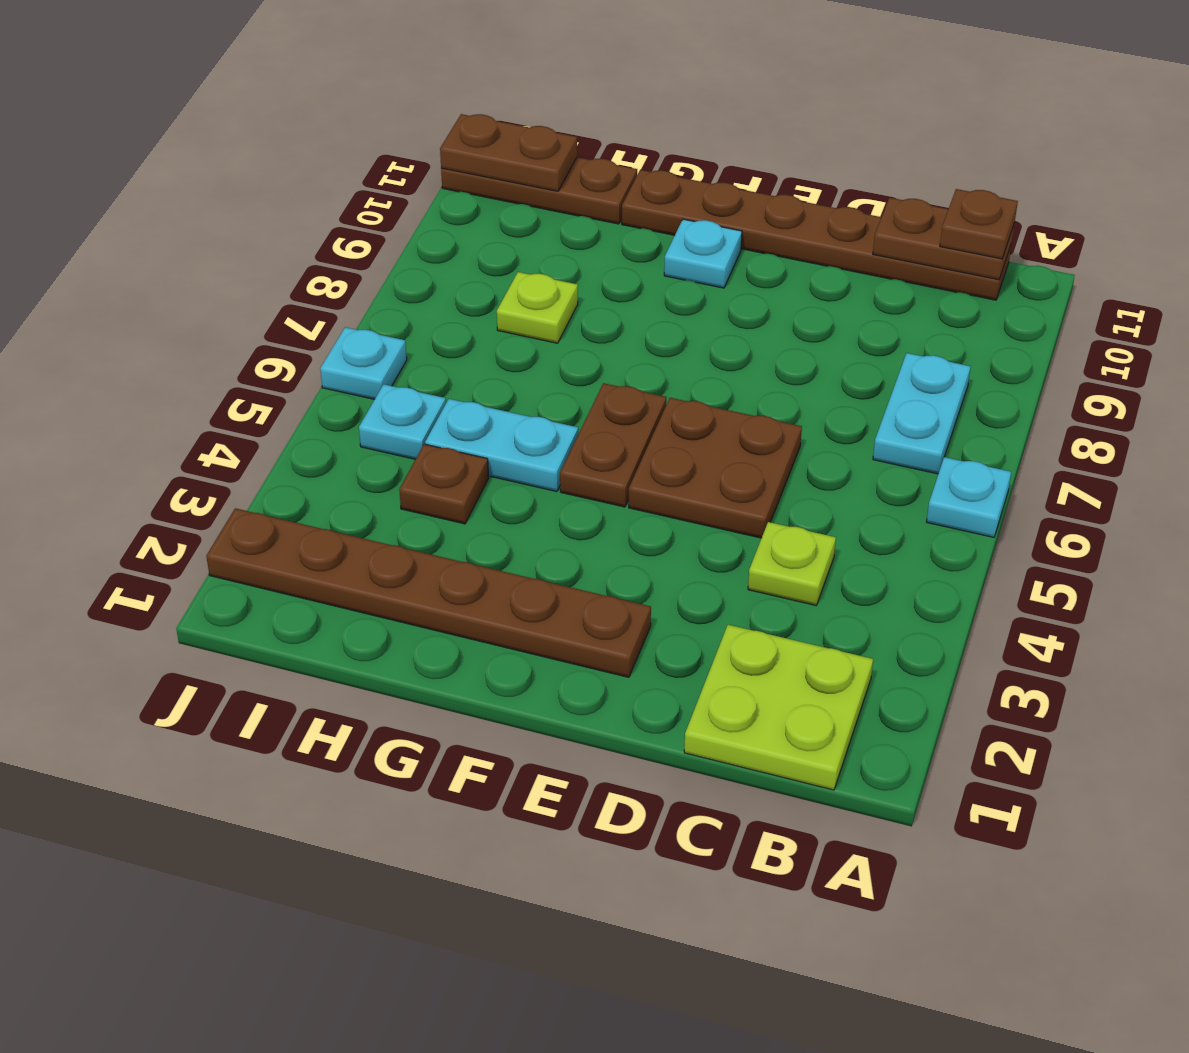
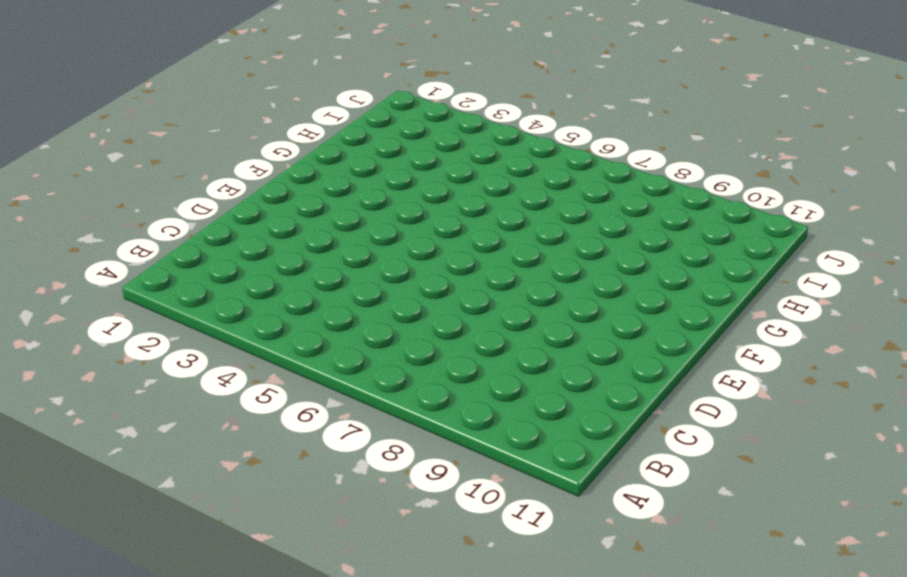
none -> cyan 1x1 plate [927,457,1011,537]
none -> lime 2x2 plate [684,625,873,790]
none -> cyan 1x2 plate [873,353,971,474]

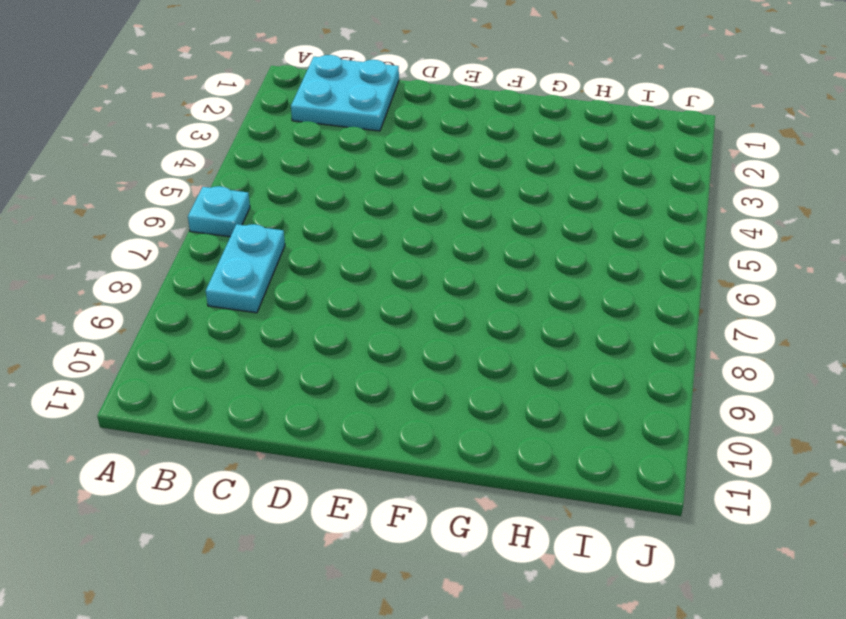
cyan 2x2 plate [291,55,399,131] -> lime 2x2 plate [684,625,873,790]
none -> brown 1x6 plate [622,170,1011,300]
none -> lime 1x1 plate [748,522,836,605]
none -> brown 2x2 plate [629,398,802,538]

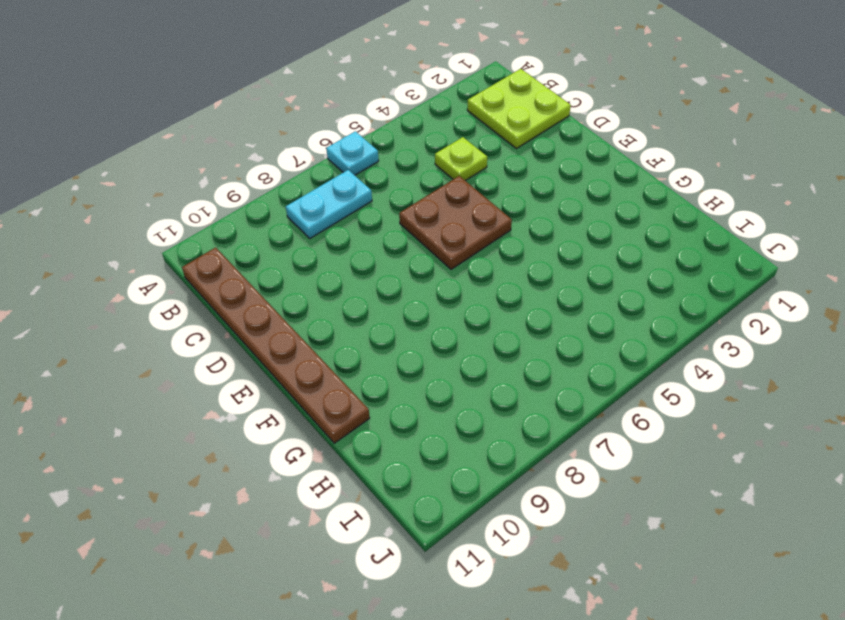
none -> brown 1x6 plate [206,508,651,677]
none -> brown 1x2 plate [560,383,667,507]
none -> cyan 1x1 plate [664,219,742,288]

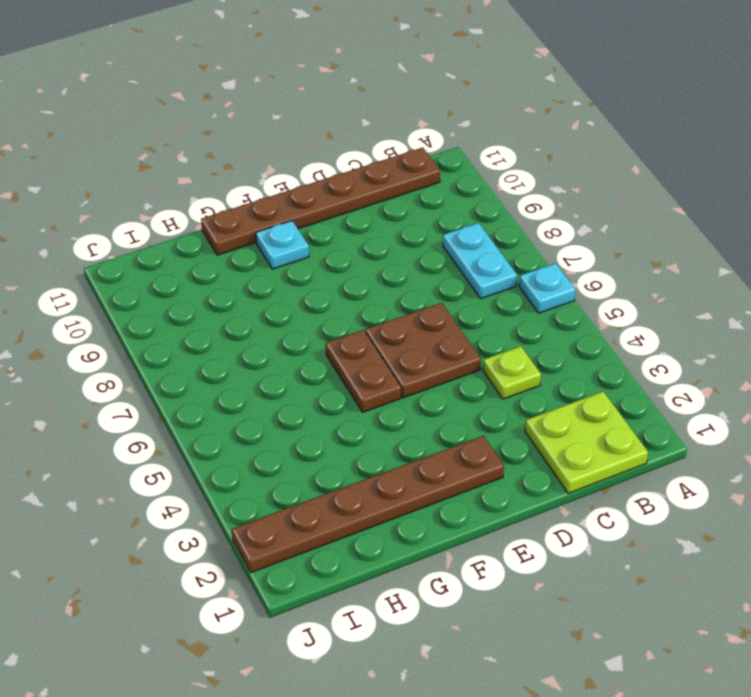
none -> cyan 1x2 plate [425,399,578,492]
none -> brown 1x1 plate [399,444,489,524]
none -> lime 1x1 plate [497,272,578,343]

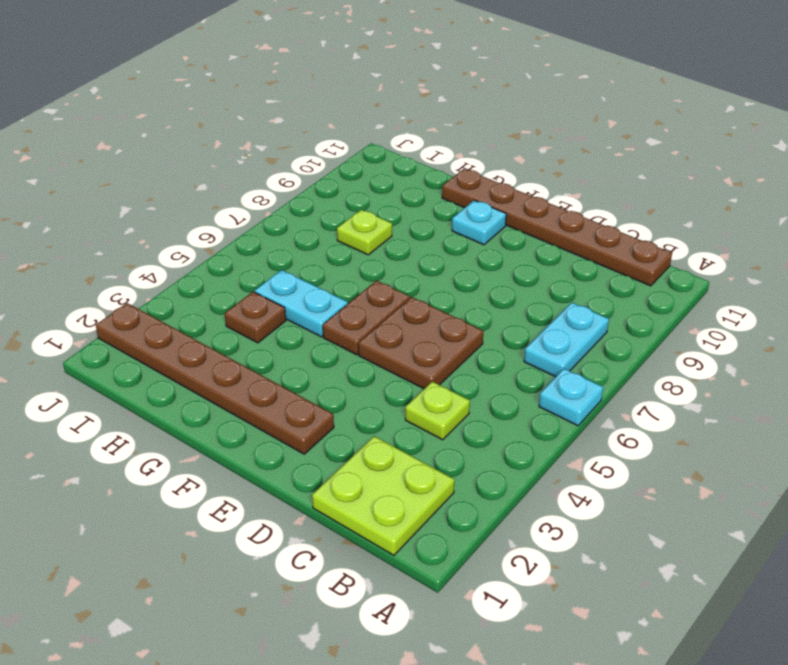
none -> brown 1x3 plate [441,157,637,224]
none -> cyan 1x1 plate [359,384,446,459]
none -> cyan 1x1 plate [320,327,407,399]

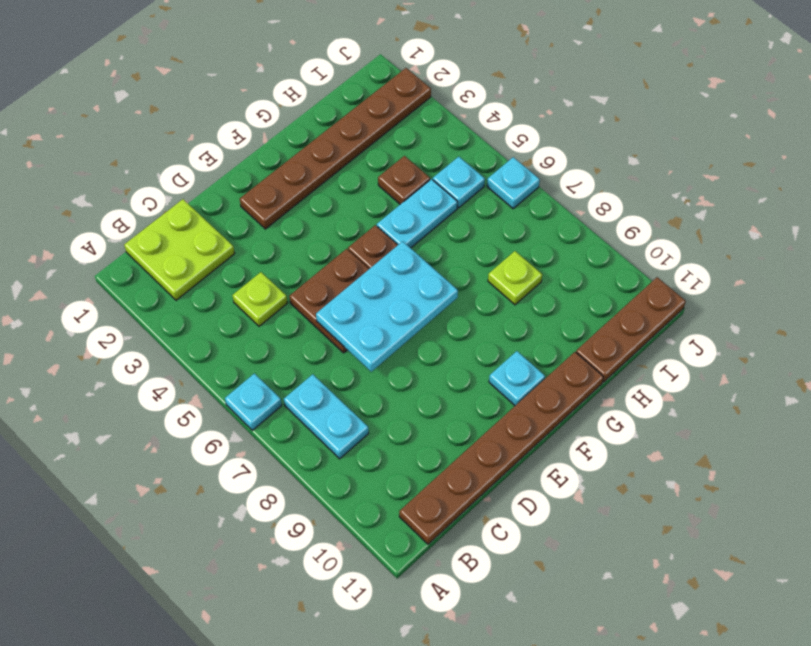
cyan 2x3 plate [316,241,458,372] -> none
none -> brown 1x2 plate [873,198,1015,280]
none -> brown 1x2 plate [440,114,577,191]
none -> brown 1x1 plate [940,189,1018,259]

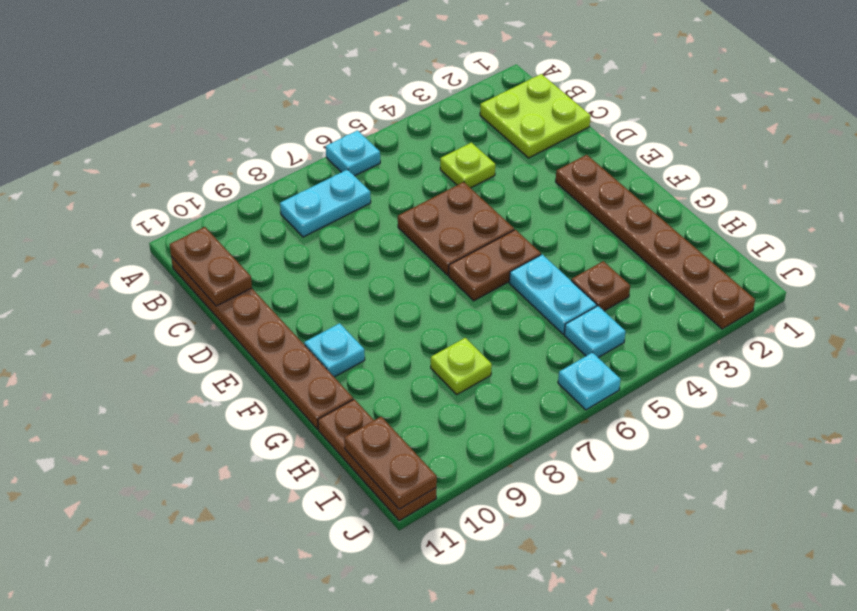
none -> brown 1x1 plate [940,189,1018,259]

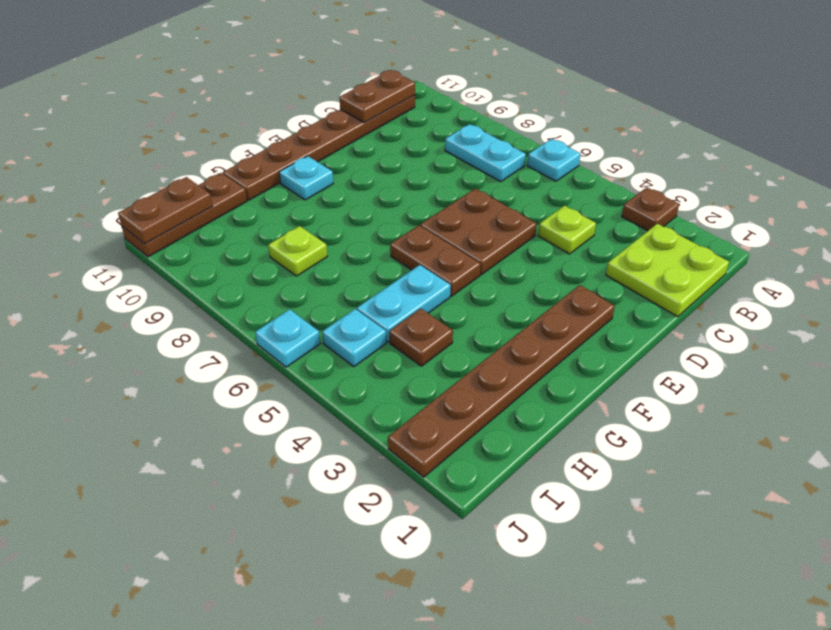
brown 1x1 plate [622,187,679,231] -> brown 1x1 plate moved to [940,189,1018,259]

